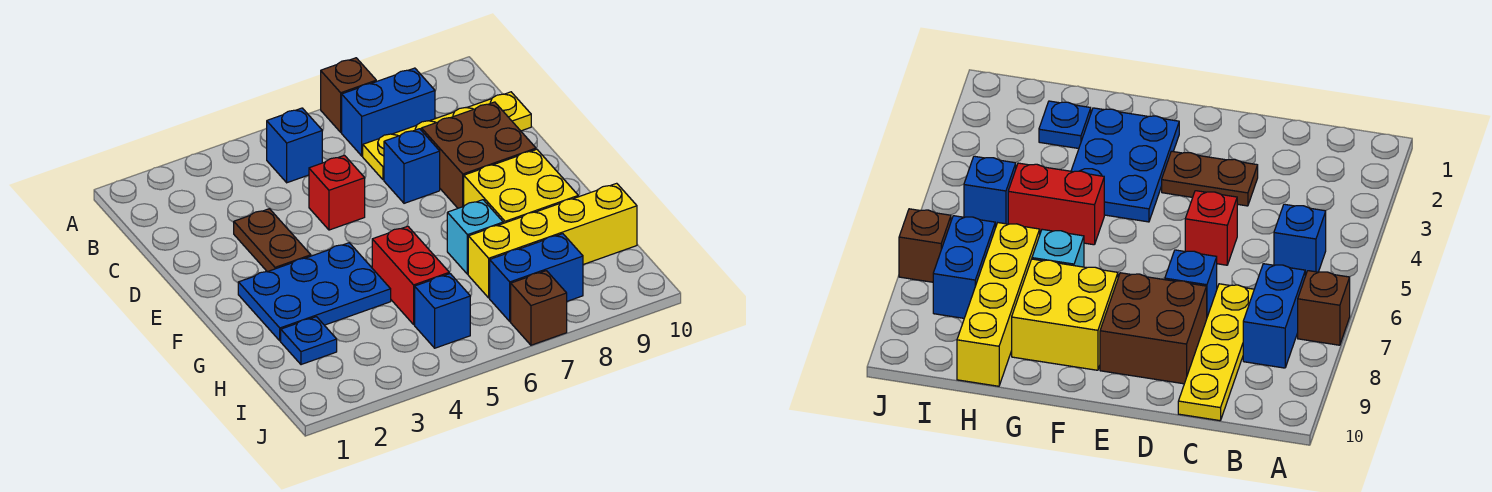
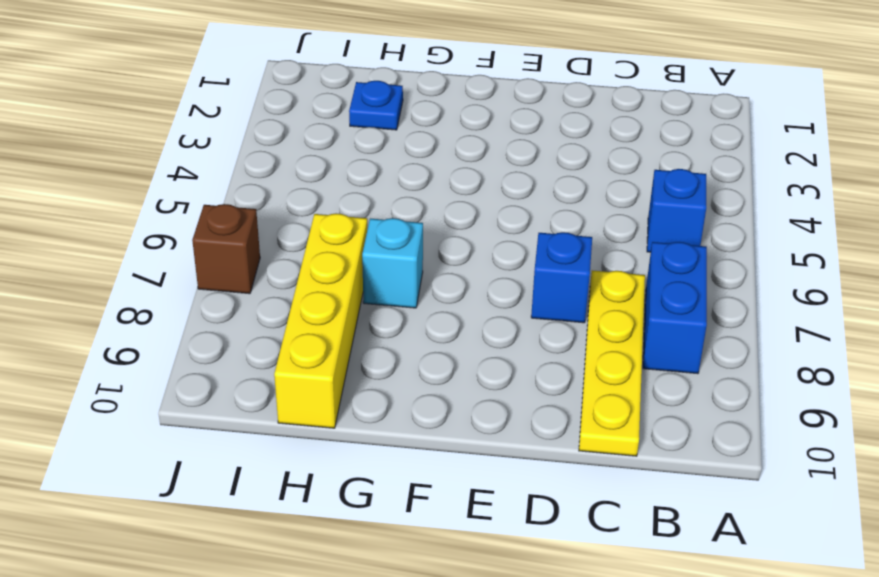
none -> brown 1x1 brick [321,58,376,132]
none -> brown 1x2 plate [234,209,311,272]
none -> red 1x1 brick [309,155,365,230]

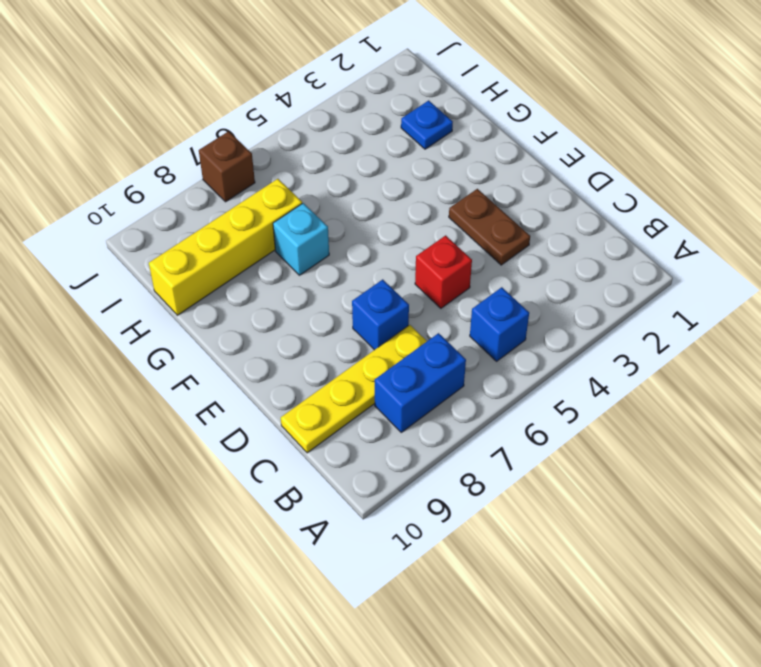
none -> brown 1x1 brick [321,58,376,132]
none -> brown 2x2 brick [421,102,536,208]
none -> blue 2x3 plate [238,243,391,341]

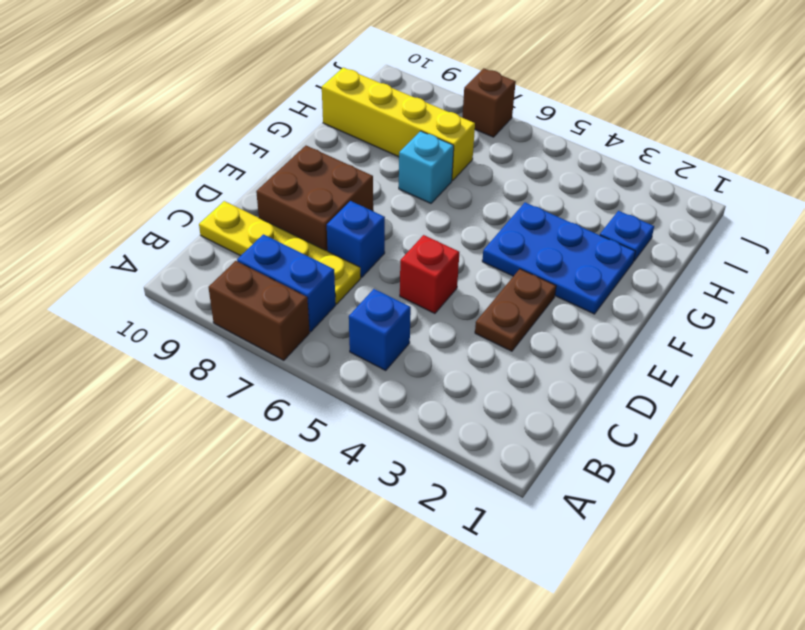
brown 1x2 brick [209,261,310,360] -> brown 1x1 brick [321,58,376,132]
none -> yellow 2x2 brick [464,149,578,223]
none -> red 1x2 brick [372,226,449,324]
none -> blue 1x1 brick [415,274,470,348]

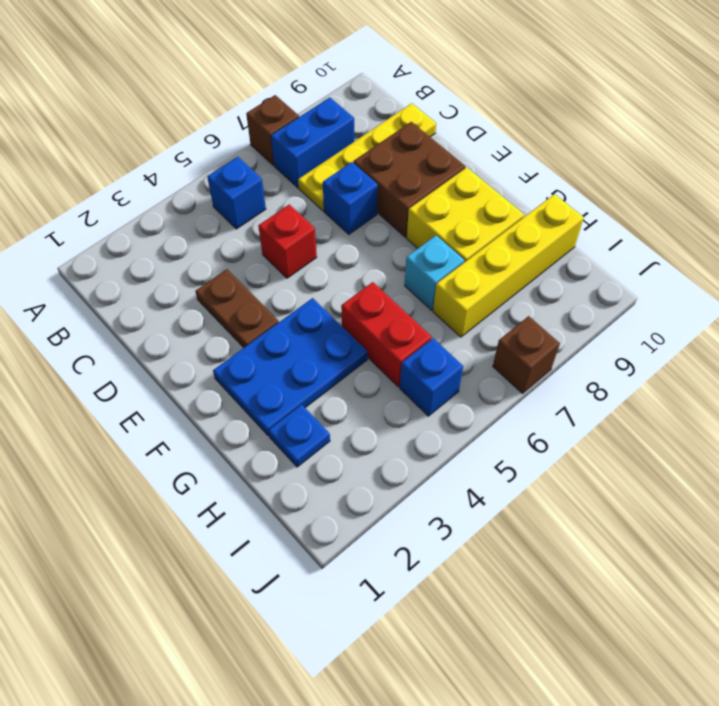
none -> blue 1x2 brick [490,234,583,322]

